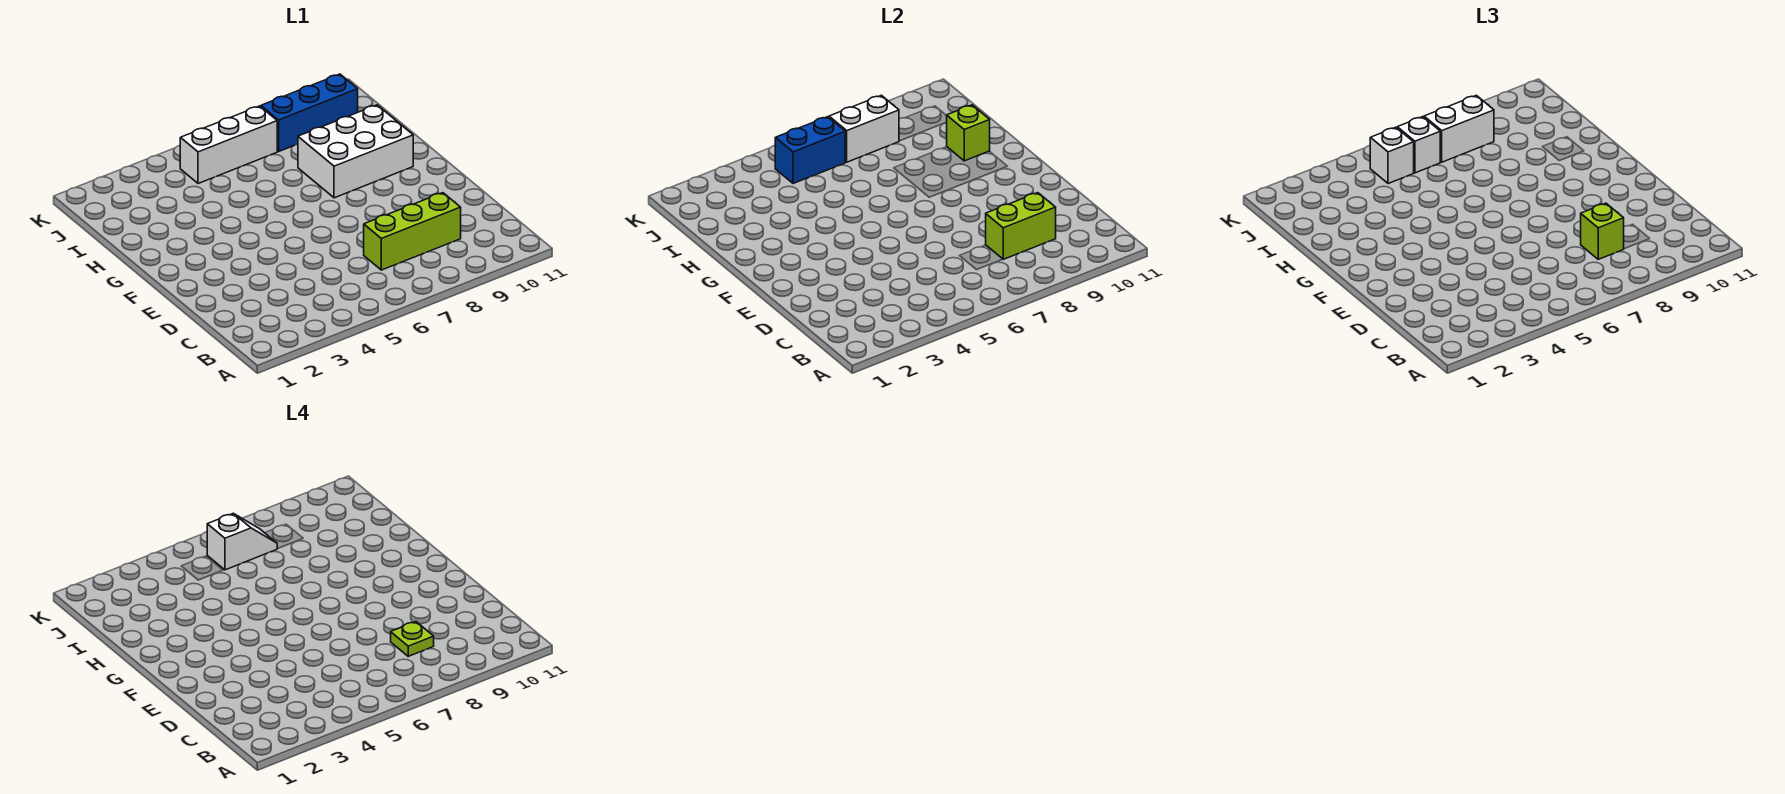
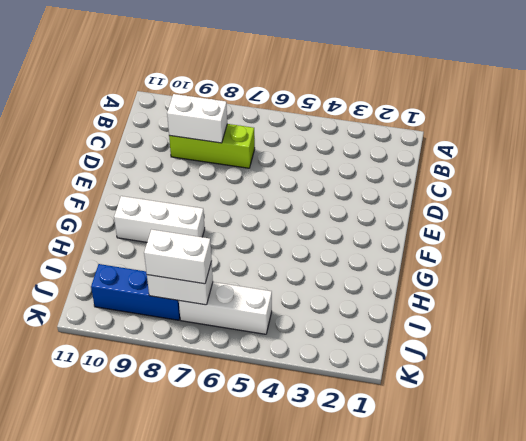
white 1x2 brick [167,94,227,143] -> lime 1x2 brick [986,193,1056,259]
white 1x3 brick [114,196,205,242] -> white 2x3 brick [298,105,413,198]
none -> lime 1x1 brick [947,105,990,161]
none -> blue 1x2 brick [775,117,845,184]
none -> lime 1x1 brick [1581,203,1624,259]

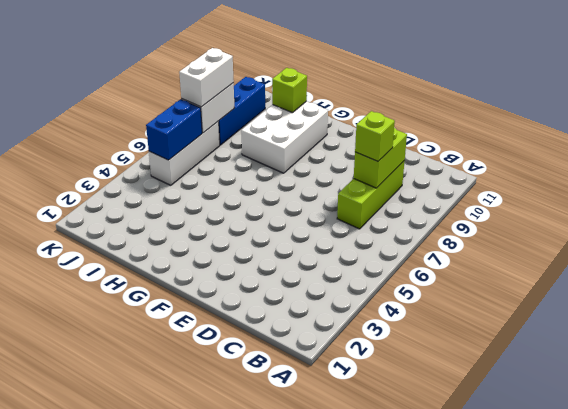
none -> white 1x1 brick [1370,127,1414,184]
none -> white 1x1 brick [1397,117,1440,173]
none -> lime 1x1 plate [391,622,434,656]

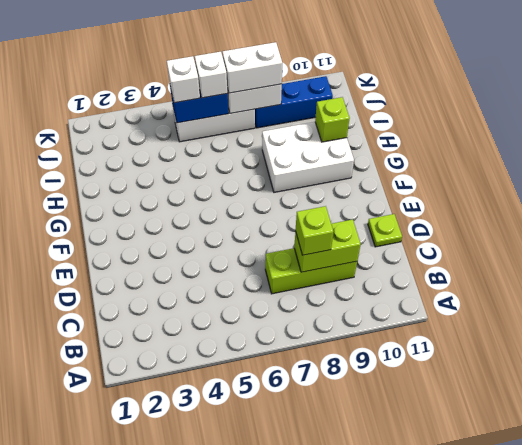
lime 1x1 plate [368,214,402,247] -> lime 1x1 plate moved to [391,622,434,656]
none -> white 1x2 slope [207,513,277,570]

